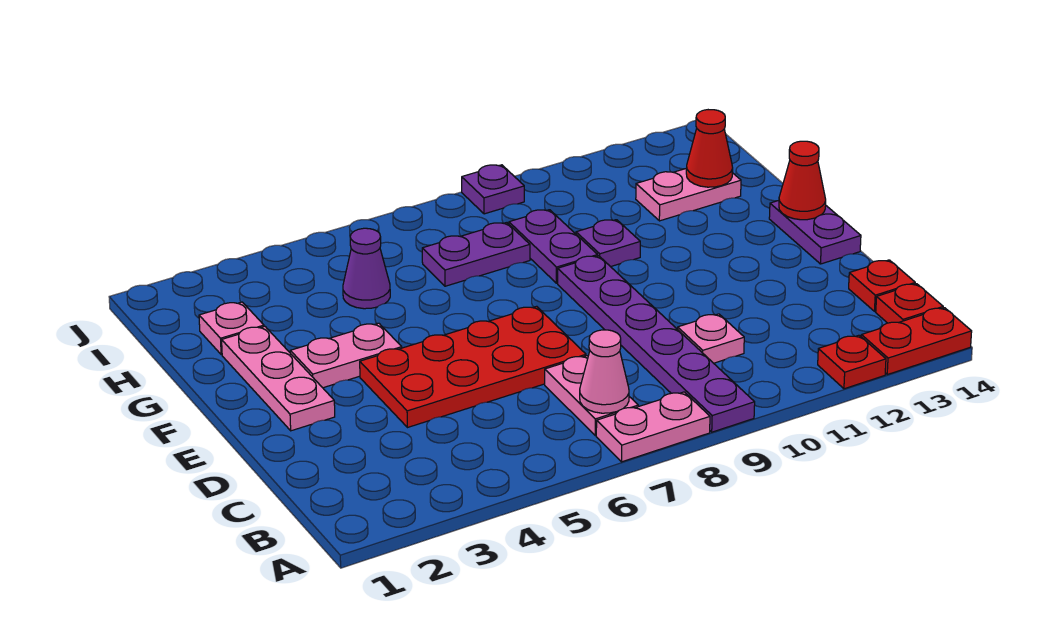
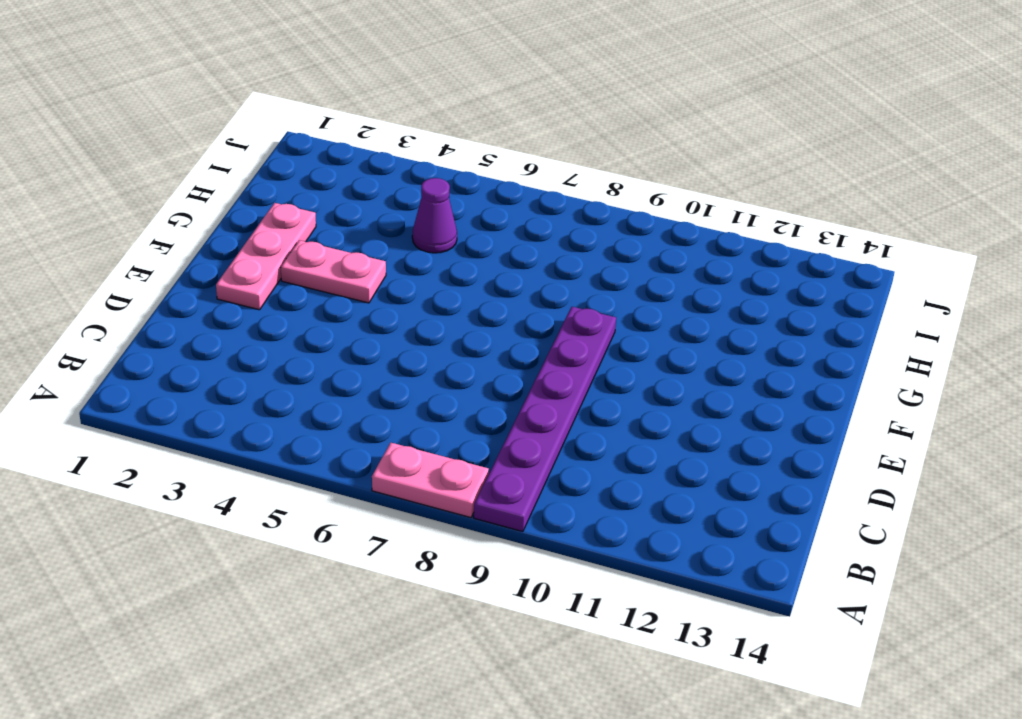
none -> red 1x1 plate [818,335,886,389]
none -> red 1x2 plate [861,308,972,374]
none -> pink 1x2 plate [545,356,638,436]

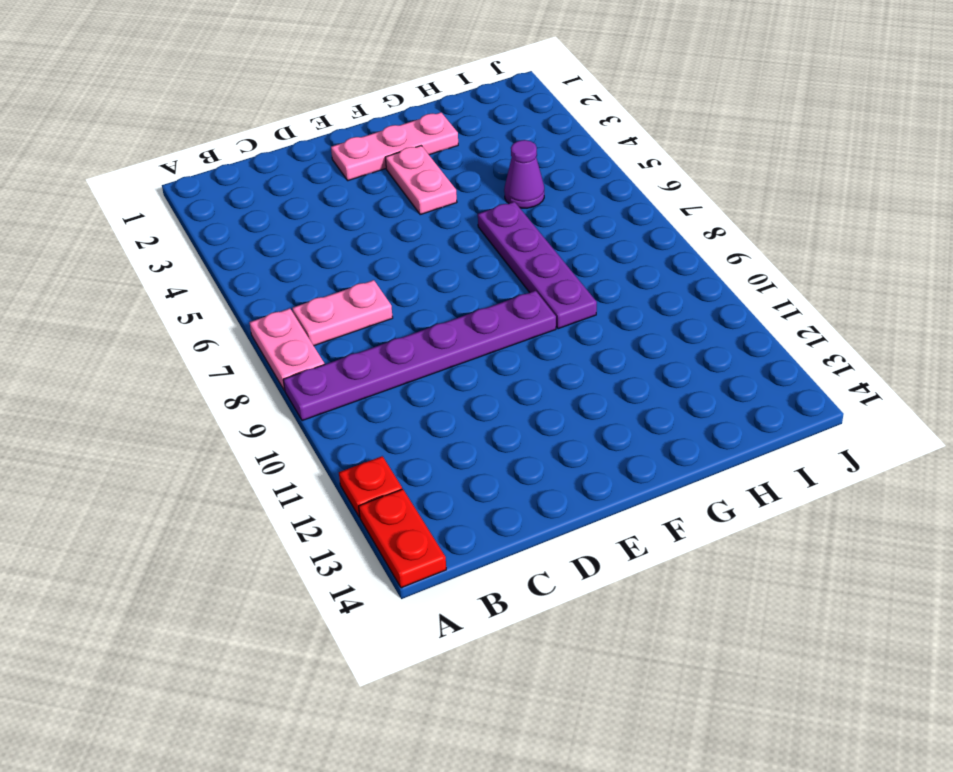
purple 1x4 plate [478,202,597,329] -> purple 1x2 plate [509,210,598,283]
none -> red 1x1 plate [876,284,943,323]
none -> pink 1x1 plate [678,314,744,363]
none -> red 1x1 plate [849,260,915,311]

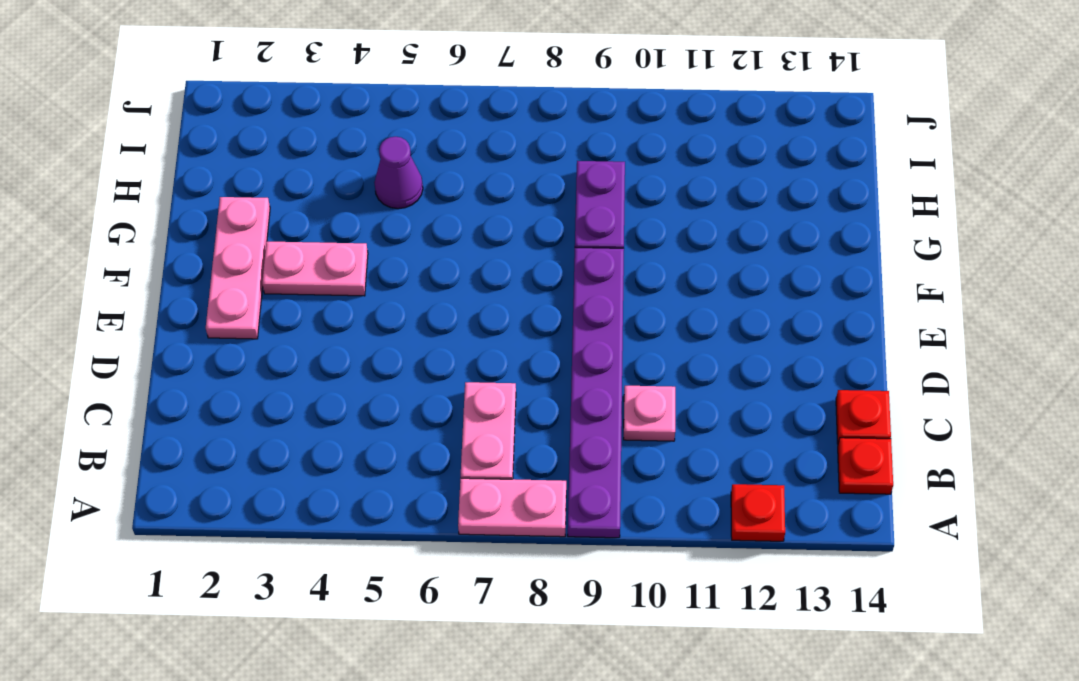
none -> red 1x2 plate [861,308,972,374]
none -> red 2x4 plate [360,306,586,428]
none -> purple 1x2 plate [769,201,861,264]

